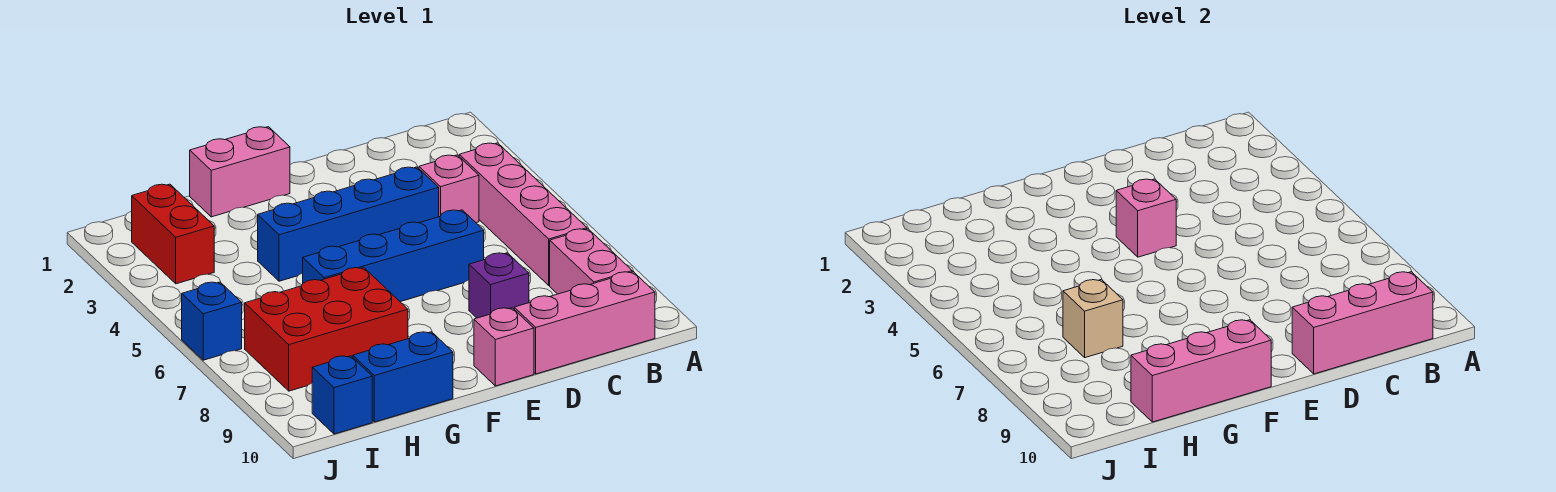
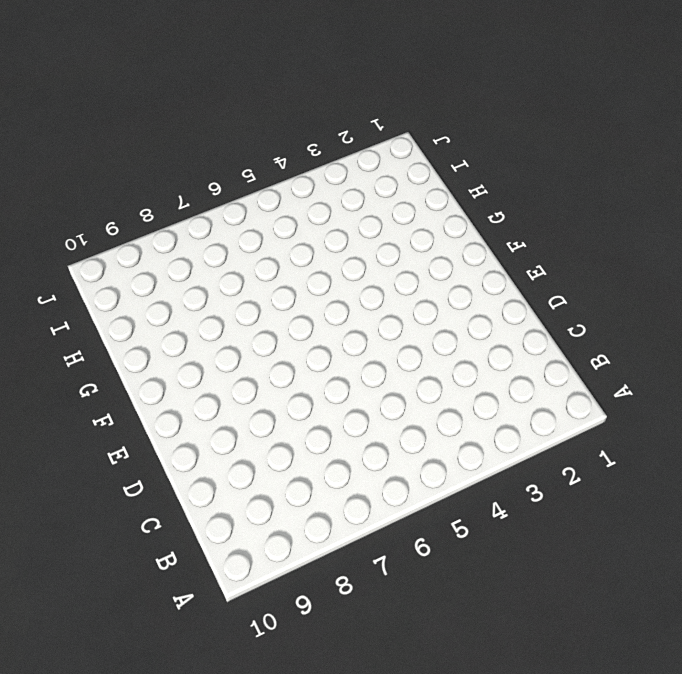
none -> pink 1x4 brick [459,143,587,285]
none -> pink 1x2 brick [550,229,632,294]
none -> pink 1x3 brick [514,272,655,374]

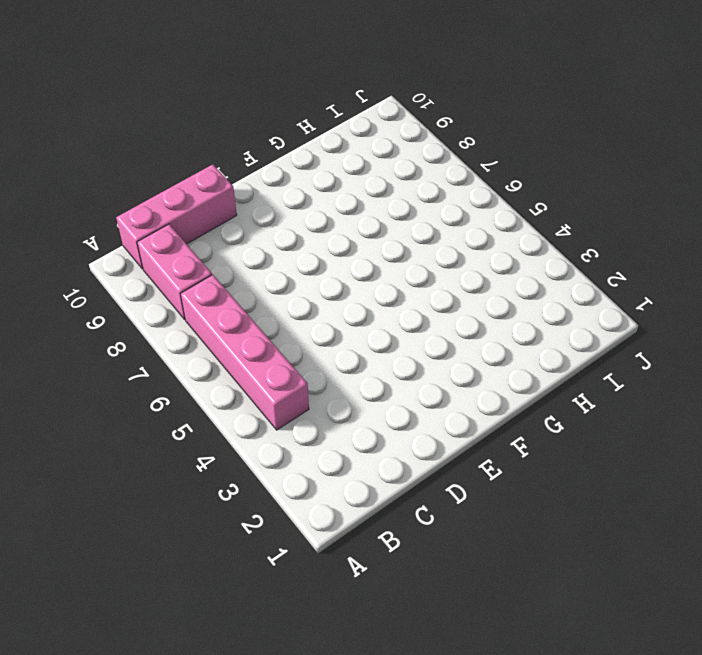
none -> pink 1x1 brick [419,155,479,223]
none -> blue 1x4 brick [258,167,439,281]
none -> blue 1x4 brick [303,210,484,302]

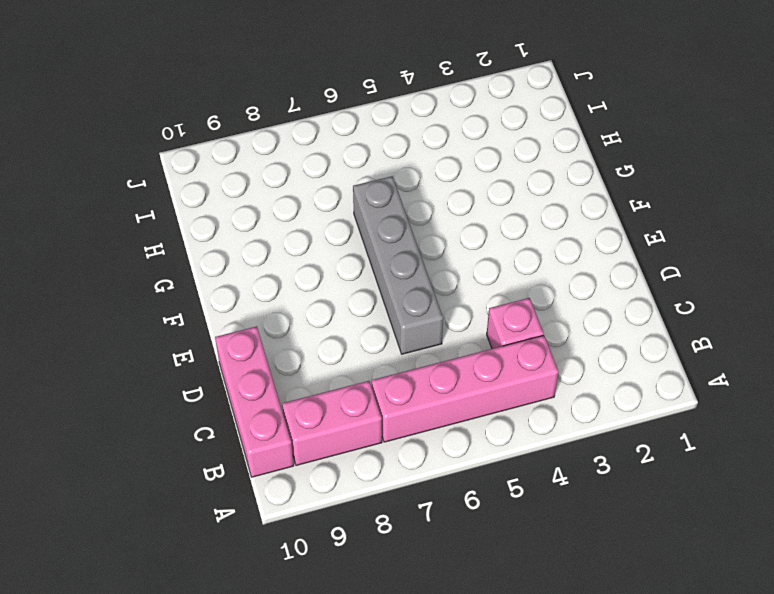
grey 1x4 brick [353,176,443,354] -> blue 1x4 brick [303,210,484,302]
none -> blue 1x4 brick [258,167,439,281]
none -> purple 1x1 brick [469,253,529,318]
none -> pink 1x1 brick [474,308,534,386]

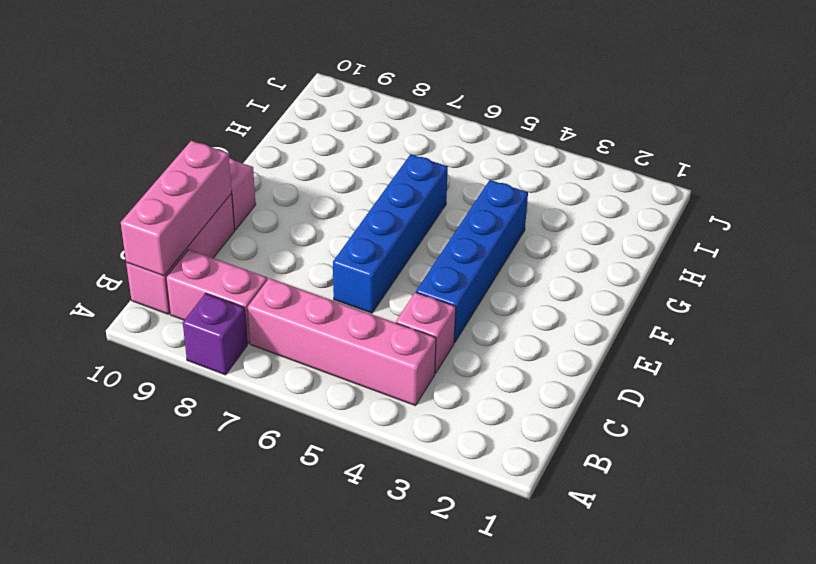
purple 1x1 brick [183,293,247,375] -> purple 1x1 brick moved to [469,253,529,318]
none -> pink 1x2 brick [190,127,290,217]
none -> red 2x3 brick [245,267,408,391]
none -> blue 1x2 brick [353,332,453,422]

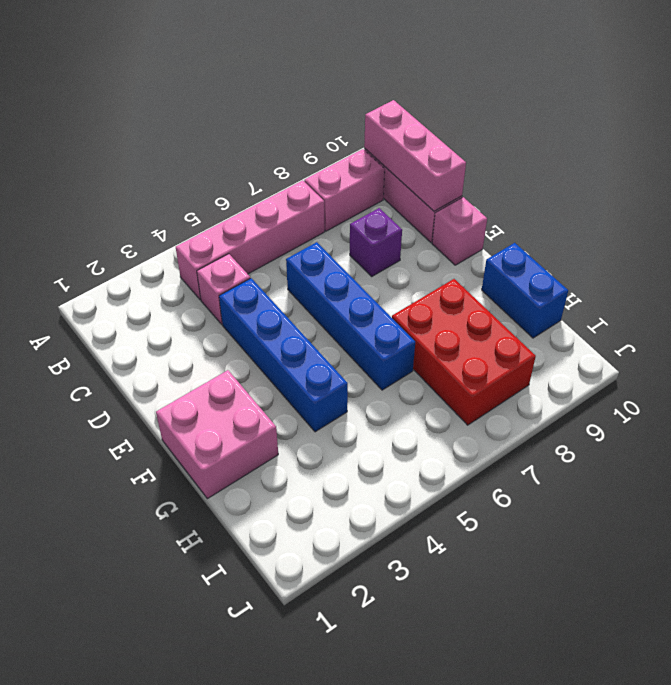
pink 2x2 brick [156,370,278,499] -> pink 1x2 brick [190,127,290,217]
none -> red 1x2 brick [132,184,214,284]
none -> blue 1x1 brick [312,356,372,434]
none -> blue 1x1 brick [182,282,242,360]

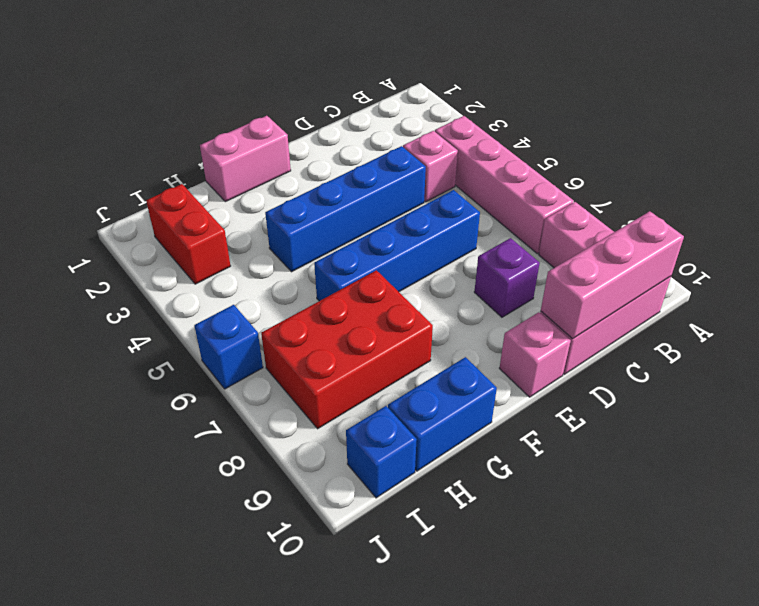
none -> pink 1x1 brick [1116,179,1176,257]
none -> pink 1x3 brick [1131,320,1271,422]
none -> tan 1x1 brick [1063,279,1123,358]

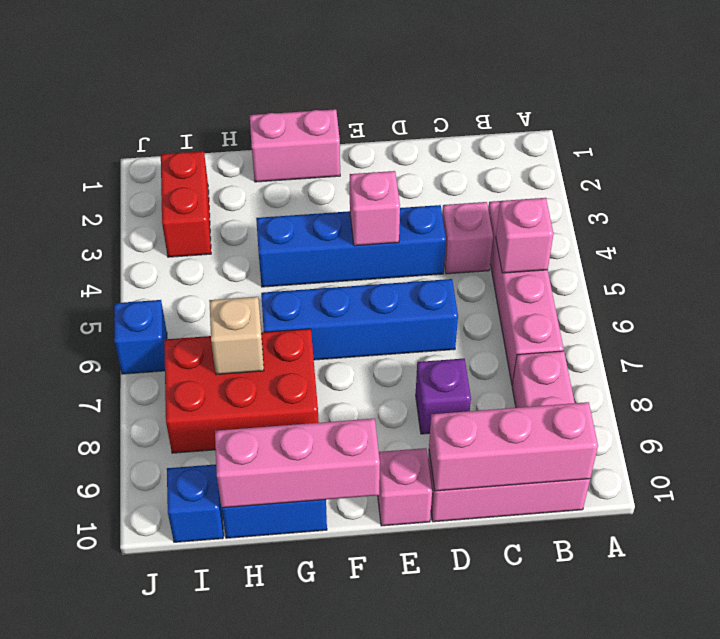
pink 1x1 brick [496,198,553,273] -> none

